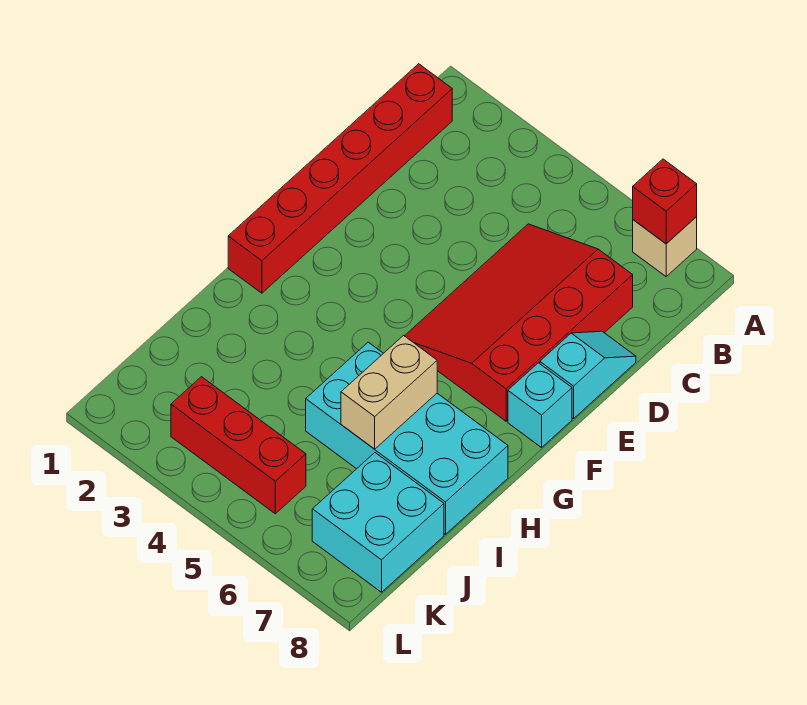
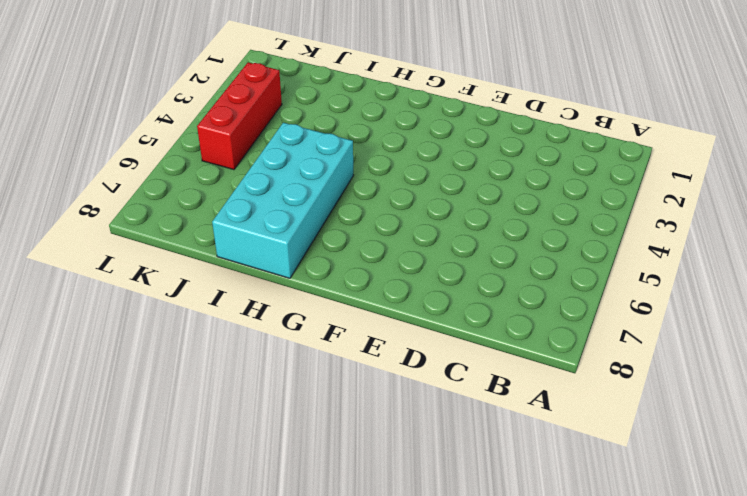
none -> tan 1x1 brick [633,217,697,277]
none -> red 1x6 brick [228,64,452,293]

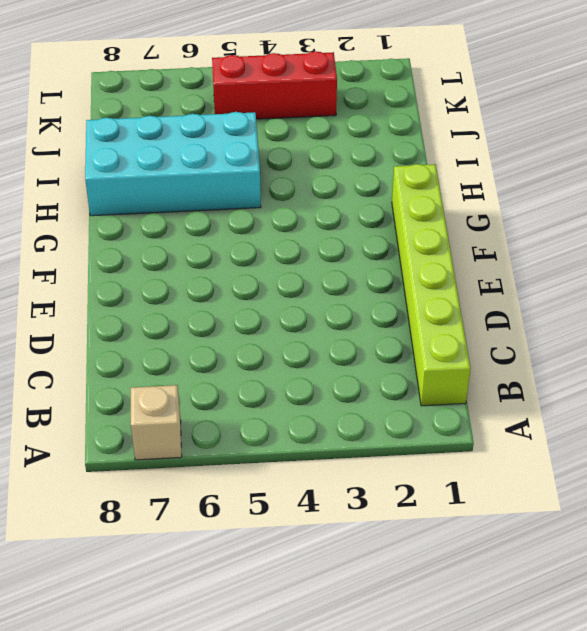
lime 1x6 brick [392,164,471,406] -> red 1x6 brick [228,64,452,293]
none -> red 3x4 slope [405,224,633,421]
none -> cyan 1x2 slope [540,331,636,419]

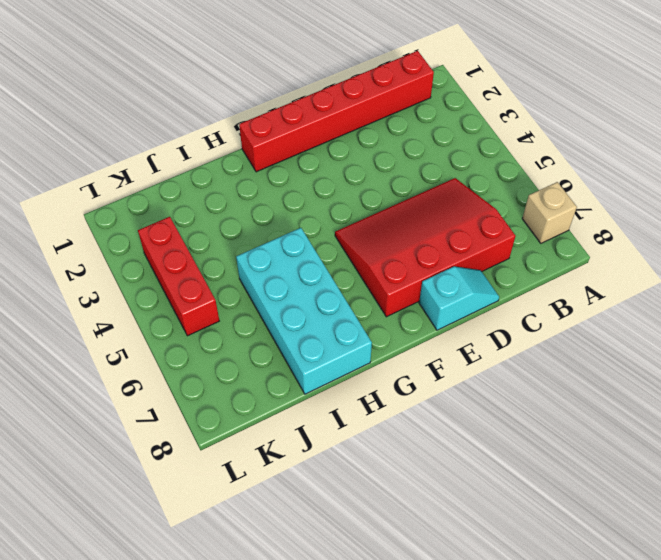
none -> cyan 1x1 brick [508,363,572,447]
none -> cyan 2x2 brick [312,453,444,592]

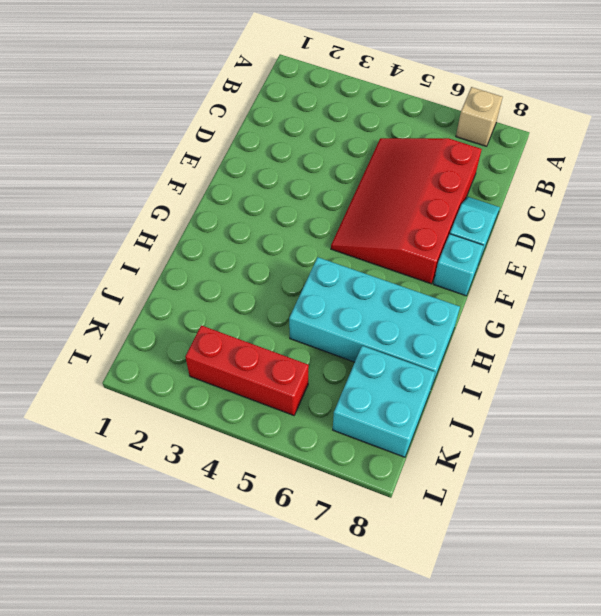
none -> red 1x6 brick [228,64,452,293]
none -> red 1x1 brick [633,159,697,244]

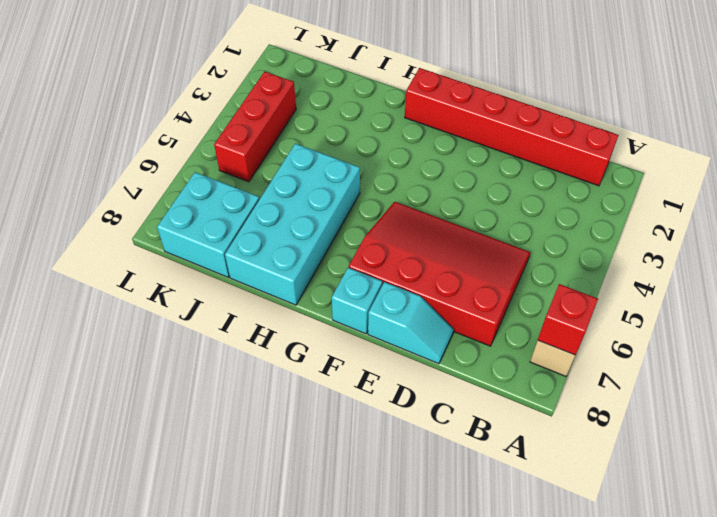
none -> tan 1x2 brick [341,336,437,449]

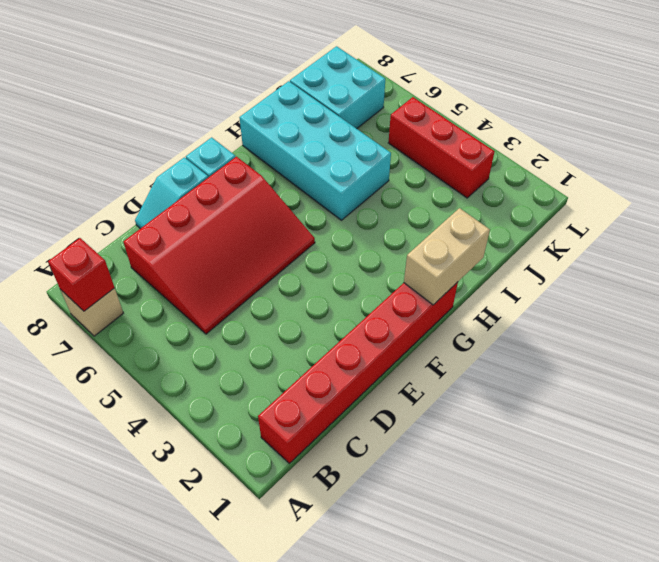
tan 1x2 brick [404,208,490,305] -> tan 1x2 brick moved to [341,336,437,449]

